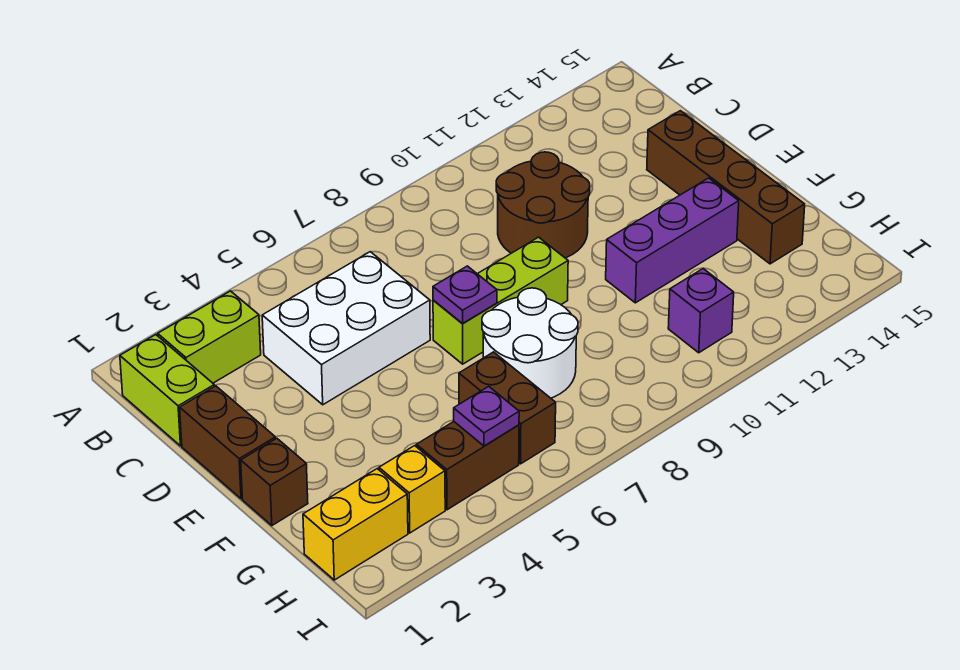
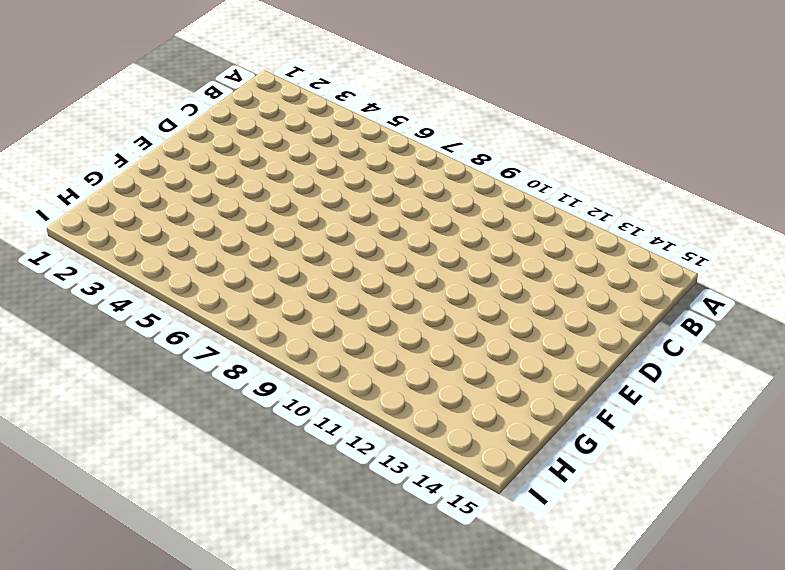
none -> lime 1x2 brick [120,335,214,446]
none -> lime 1x2 brick [158,291,261,383]
none -> white 2x3 brick [262,252,430,405]

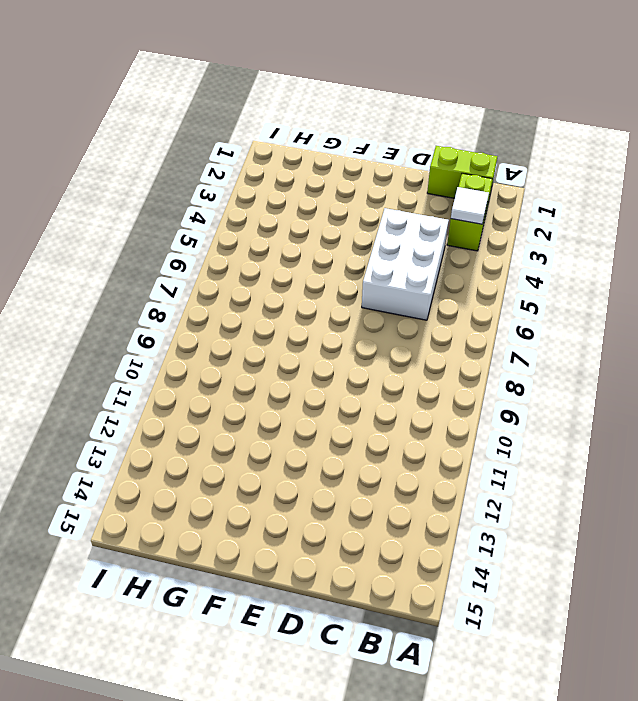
white 1x1 tile [451,187,489,224] -> none
none -> brown 2x2 round brick [496,152,590,258]
none -> brown 1x2 brick [180,386,275,499]
none -> brown 1x4 brick [647,111,805,264]

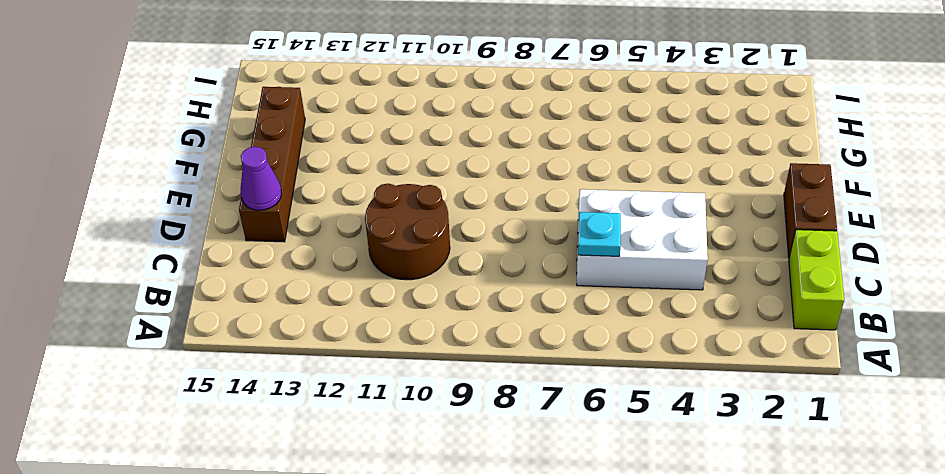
cyan 1x1 plate [578,212,621,256] -> none
purple 1x1 cone [241,147,281,210] -> none
none -> lime 1x2 brick [158,291,261,383]
none -> lime 1x3 brick [433,237,568,364]
none -> brown 1x1 brick [241,438,308,526]

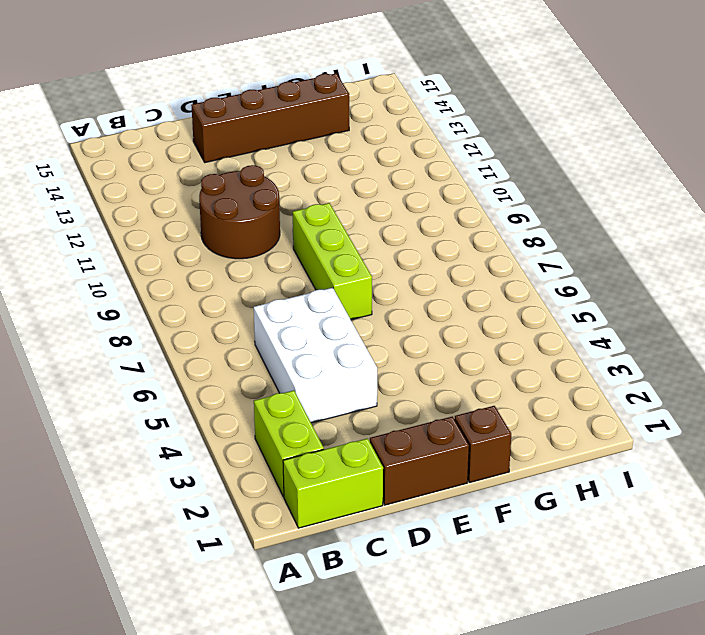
none -> white 2x2 round brick [482,288,578,398]
none -> purple 1x3 brick [606,178,739,303]
none -> brown 1x2 brick [459,352,556,464]

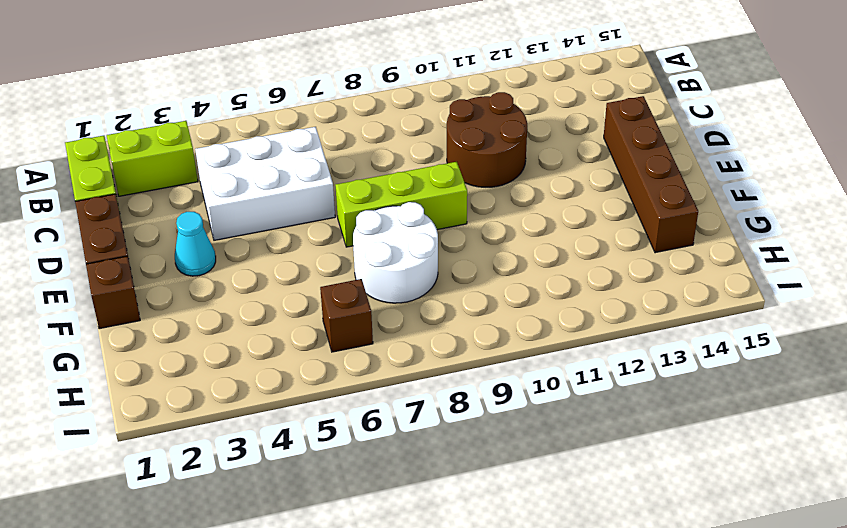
cyan 1x1 cone [175,212,216,276] -> none
brown 1x1 brick [320,279,373,352] -> brown 1x2 brick [459,352,556,464]
none -> purple 1x3 brick [606,178,739,303]
none -> yellow 1x2 brick [303,469,408,580]
none -> yellow 1x1 brick [379,446,445,533]

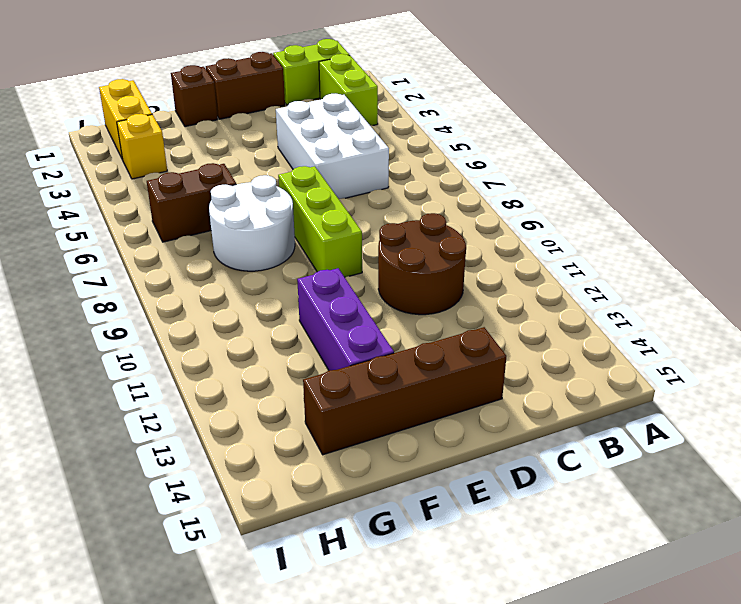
none -> brown 1x2 brick [417,422,519,510]
none -> purple 1x1 brick [668,269,734,353]
none -> purple 1x1 plate [433,266,497,324]

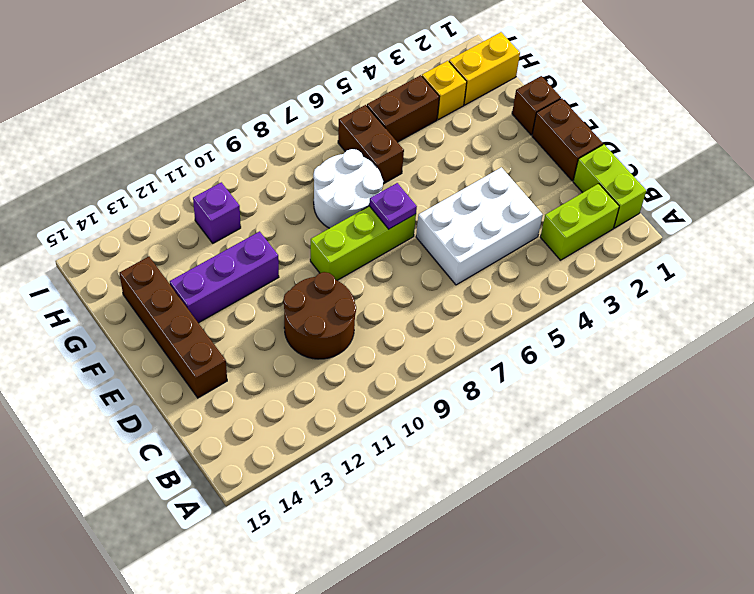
none -> purple 1x1 plate [454,386,519,446]

